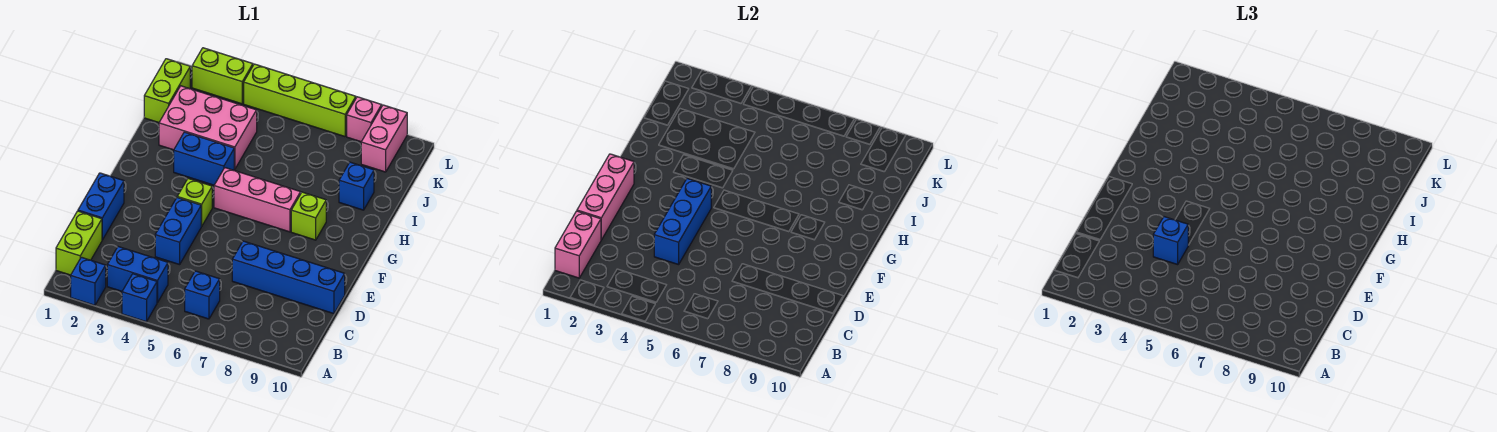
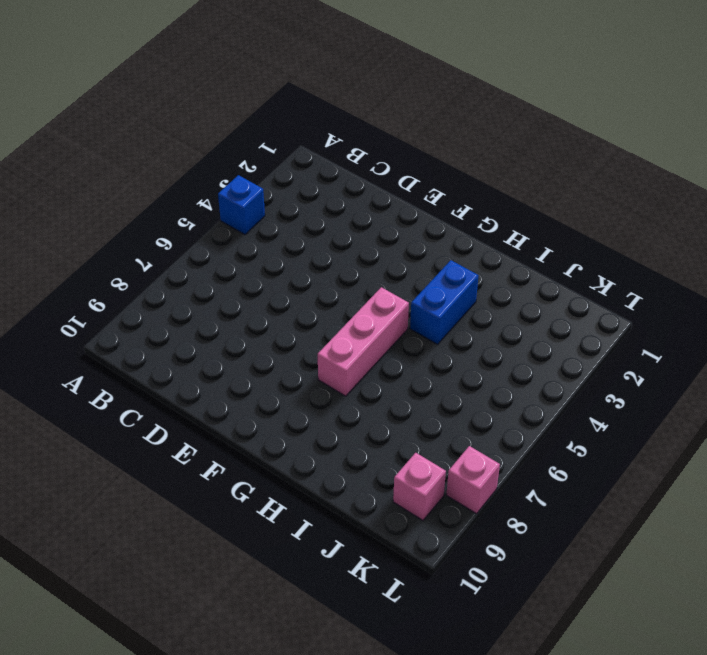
pink 1x1 brick [393,453,446,520] -> pink 1x2 brick [361,105,407,172]
none -> blue 1x1 brick [71,257,106,305]
none -> lime 1x2 brick [56,211,102,275]
none -> blue 1x2 brick [107,247,168,303]

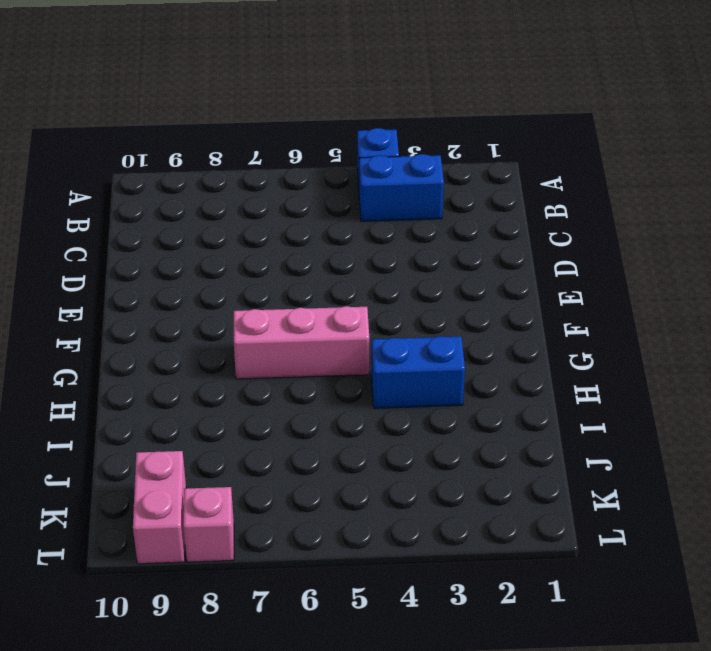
none -> blue 1x1 brick [71,257,106,305]
none -> lime 1x2 brick [56,211,102,275]
none -> blue 1x1 brick [185,271,220,319]

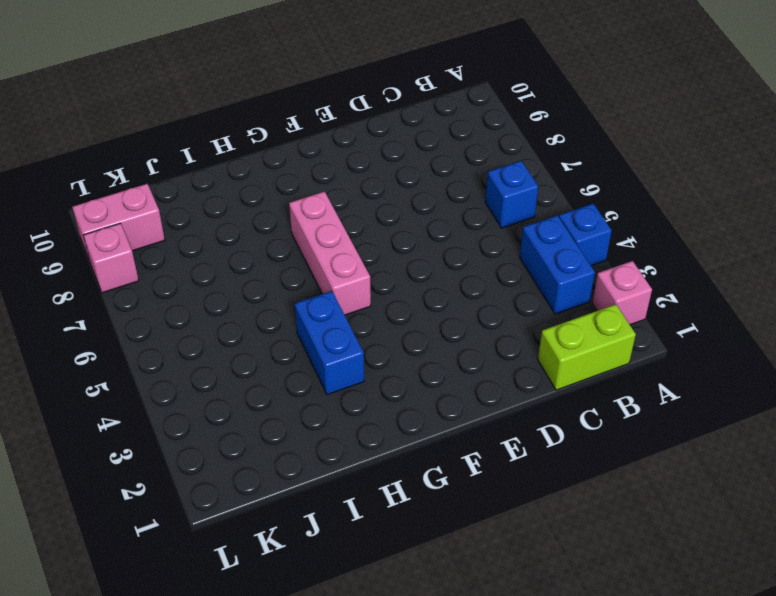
pink 1x1 brick [592,261,652,325] -> blue 1x1 brick [71,257,106,305]
none -> blue 1x2 brick [78,173,124,240]
none -> blue 1x2 brick [155,198,202,265]
none -> blue 1x4 brick [232,241,345,314]

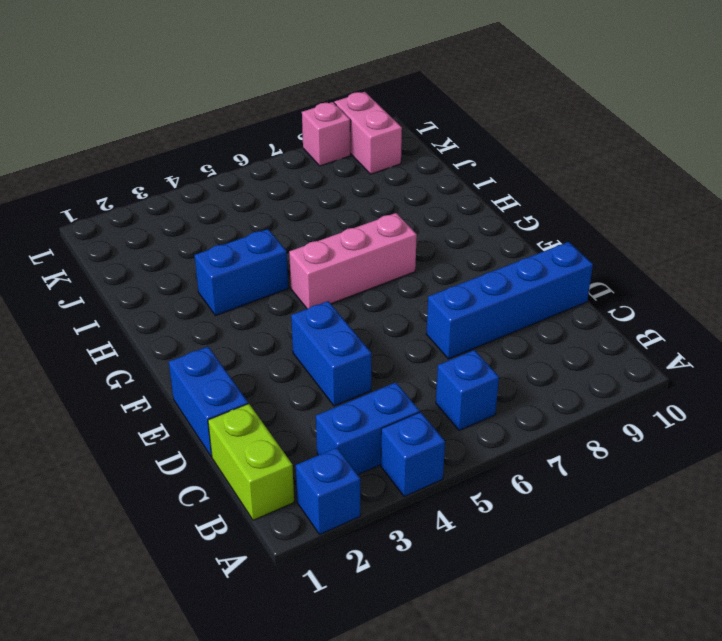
none -> lime 1x1 brick [177,179,212,226]
none -> lime 1x1 brick [291,192,326,240]
none -> pink 2x3 brick [159,86,257,169]

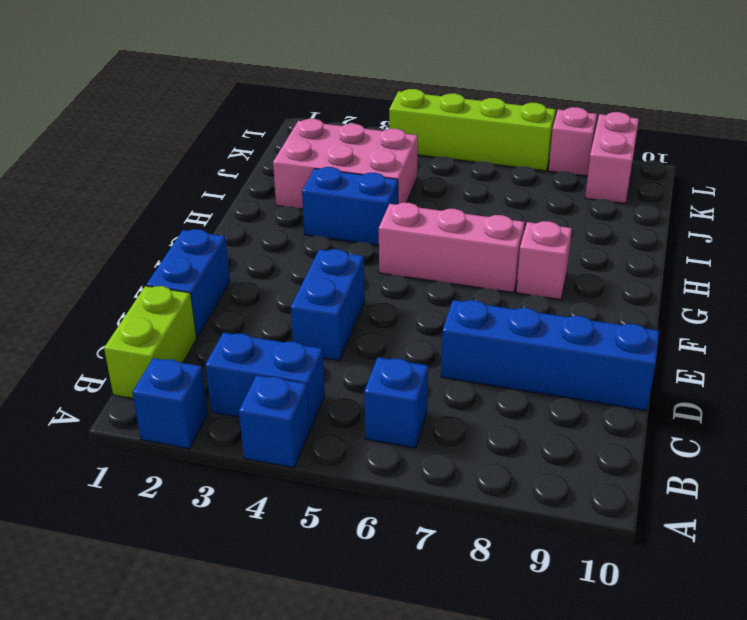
pink 1x1 brick [516,221,572,300] -> lime 1x1 brick [291,192,326,240]
none -> lime 1x1 brick [177,179,212,226]
none -> blue 1x1 brick [339,162,374,210]
none -> lime 1x2 brick [144,59,190,123]

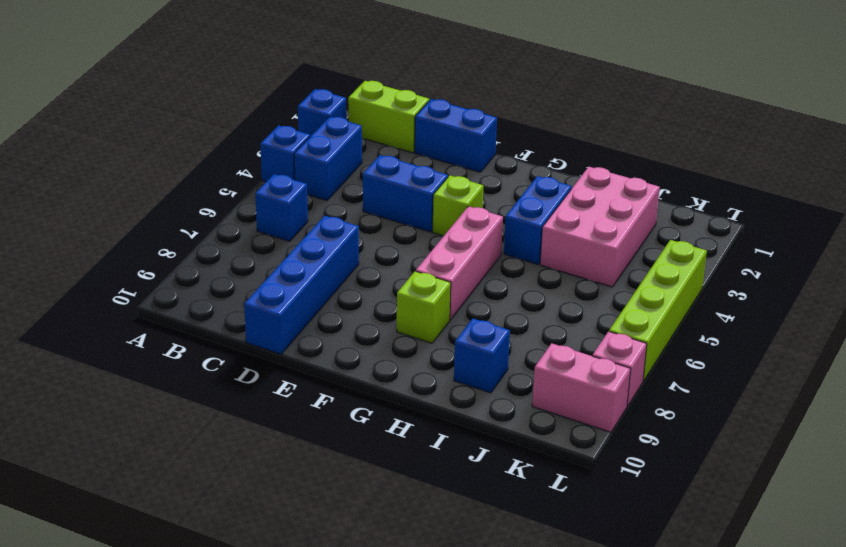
none -> lime 1x2 brick [144,59,190,123]
none -> lime 1x2 brick [192,48,253,104]
none -> pink 1x2 brick [555,211,601,278]

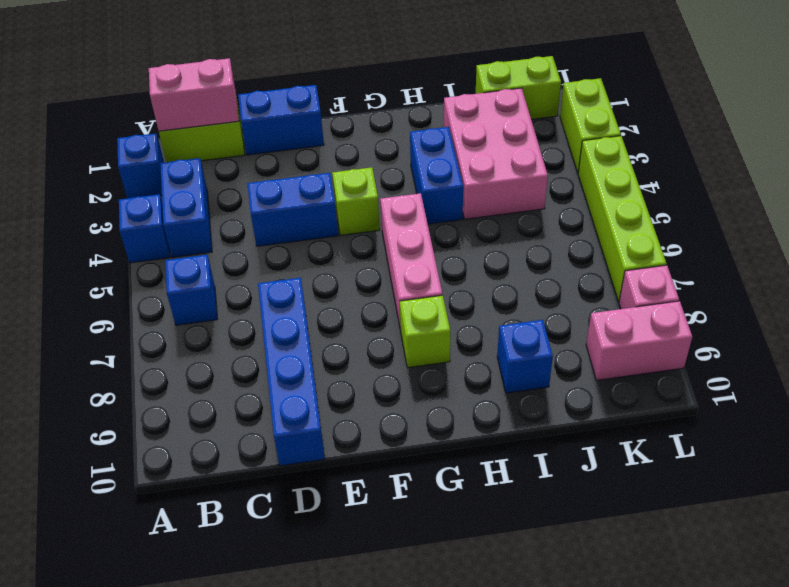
none -> pink 1x3 brick [577,154,634,240]
none -> blue 1x3 brick [654,179,711,265]
none -> blue 1x1 brick [1153,217,1188,265]

